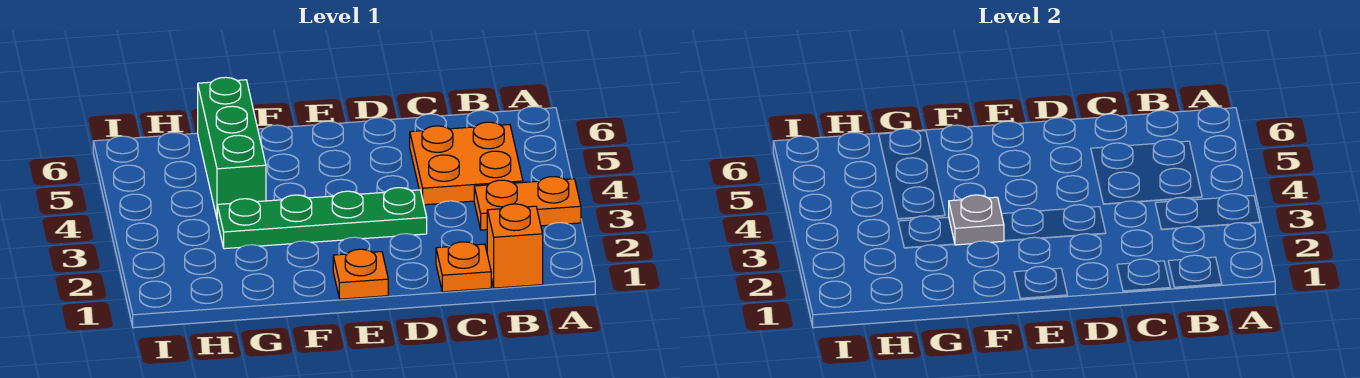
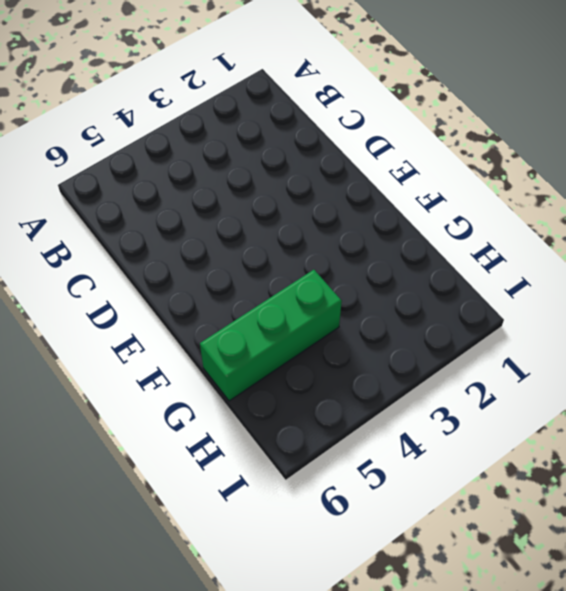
none -> orange 1x2 plate [474,177,581,230]
none -> orange 1x1 brick [487,204,543,288]

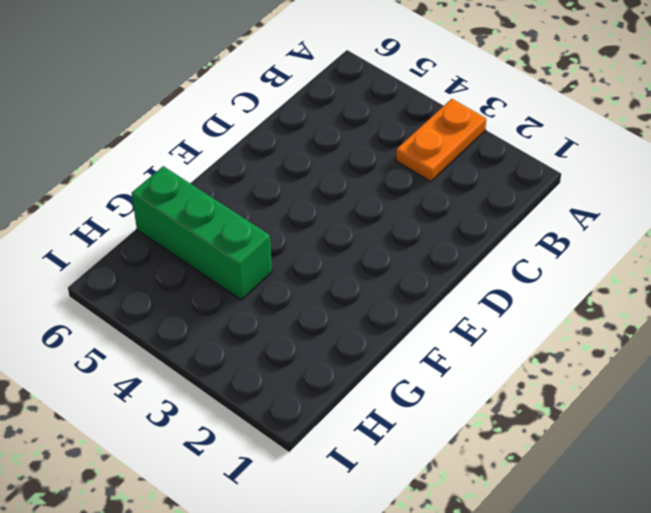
none -> orange 1x1 brick [487,204,543,288]
none -> orange 2x2 plate [410,122,523,205]

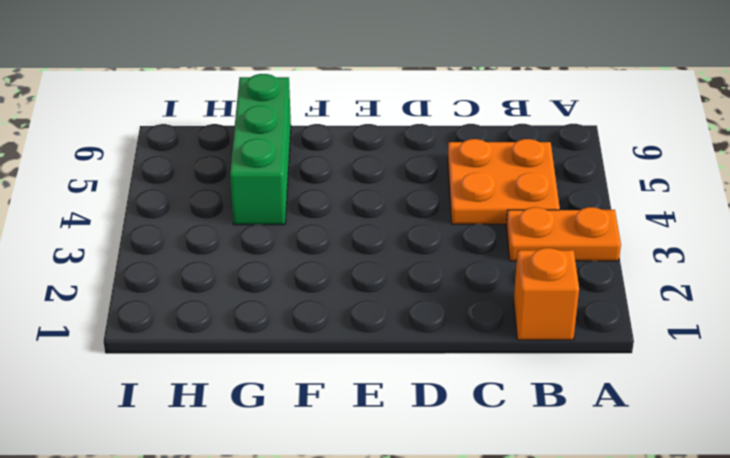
none -> orange 1x1 plate [436,242,491,292]
none -> green 1x4 plate [217,188,427,249]

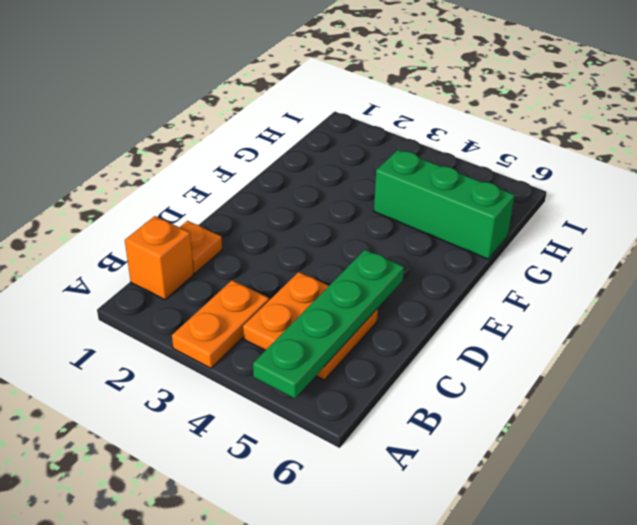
green 1x4 plate [253,250,404,399] -> green 1x4 plate moved to [217,188,427,249]
none -> orange 1x1 plate [333,249,388,299]
none -> grey 1x1 plate [949,195,1004,245]

